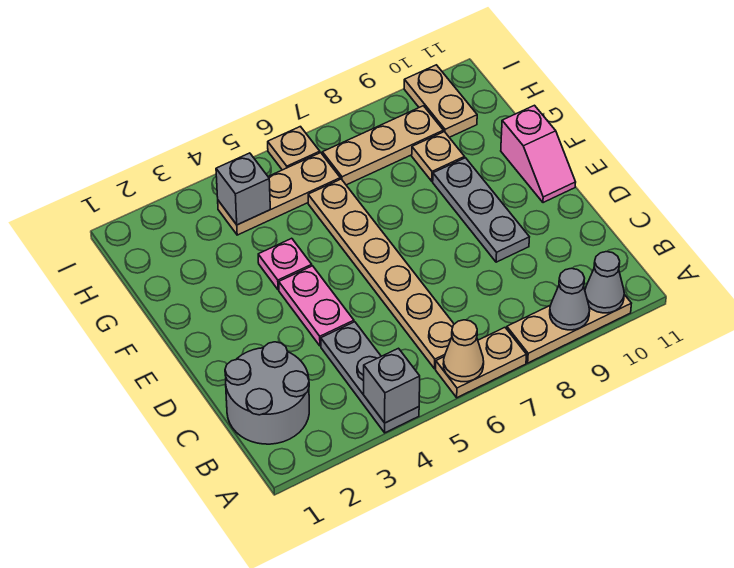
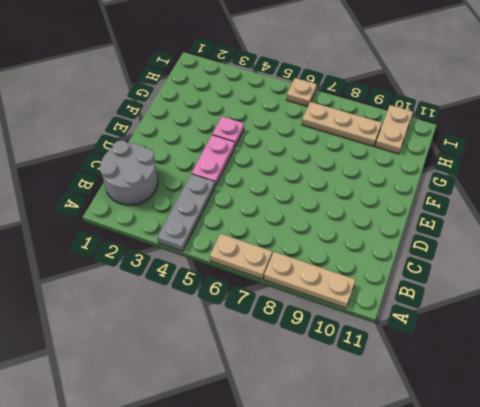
none -> tan 1x6 plate [308,179,454,369]
none -> grey 1x3 plate [433,158,529,262]
none -> pink 1x2 slope [501,105,576,203]

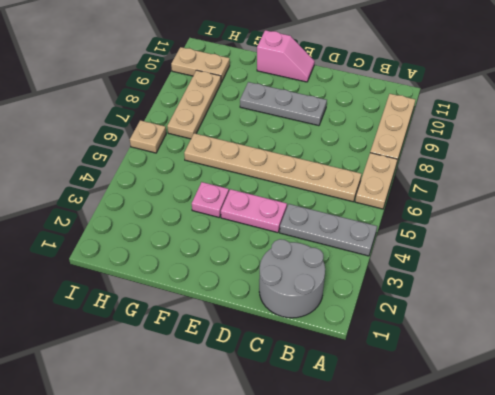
none -> tan 1x1 plate [412,132,465,181]
none -> tan 1x3 plate [218,153,340,235]
none -> grey 1x1 brick [364,348,420,423]

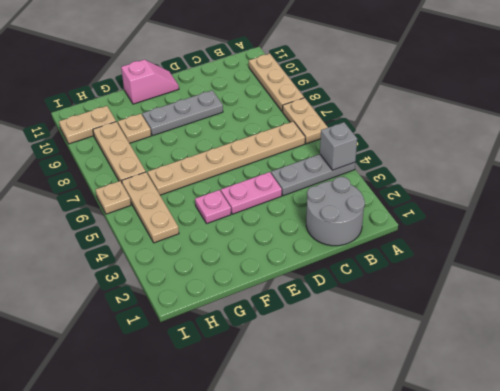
none -> tan 1x1 cone [443,320,484,382]
none -> grey 1x1 cone [550,268,590,330]
none -> grey 1x1 cone [585,252,624,313]

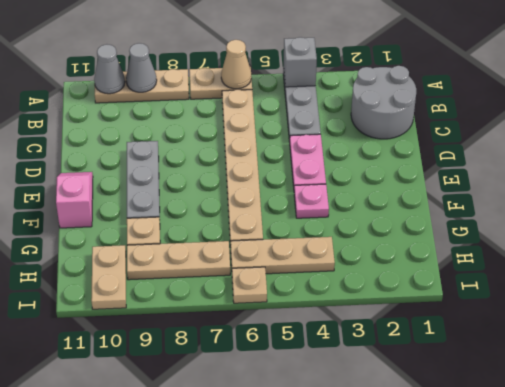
none -> grey 1x1 brick [216,153,270,225]

